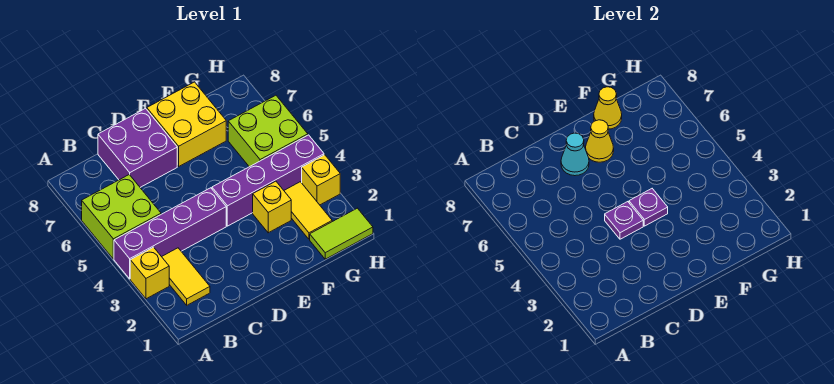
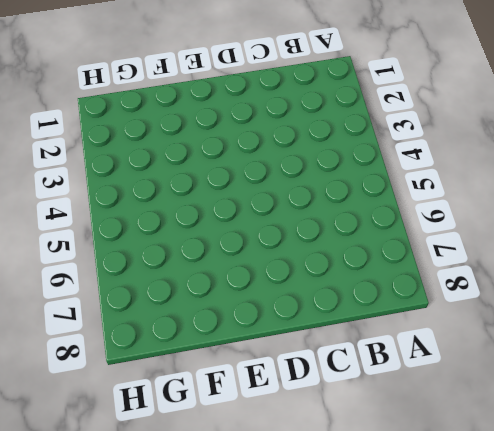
none -> yellow 1x1 brick [130,247,169,299]
none -> purple 1x4 brick [114,188,226,279]
none -> lime 2x2 brick [82,175,161,259]

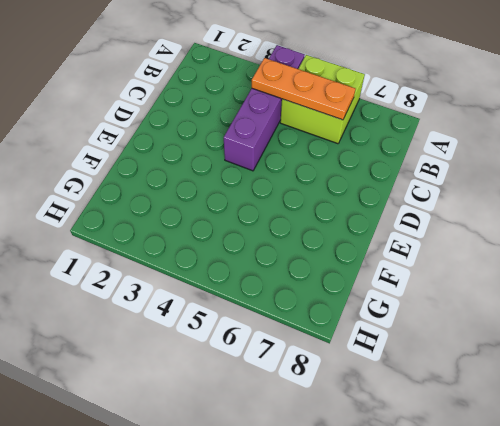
orange 1x3 plate [252,58,355,120] -> none
none -> yellow 1x1 brick [130,247,169,299]
none -> yellow 1x2 tile [162,248,210,305]
none -> purple 2x2 brick [98,108,177,187]

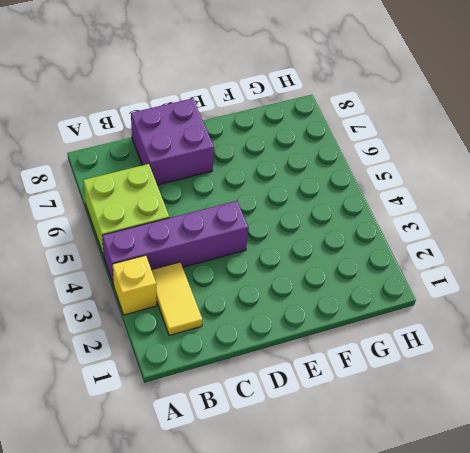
none -> purple 1x4 brick [212,135,324,226]
none -> yellow 2x2 brick [147,82,226,166]
none -> yellow 1x1 brick [253,181,291,233]

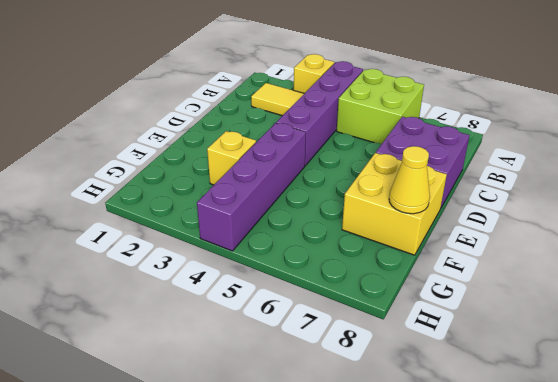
none -> lime 1x2 tile [310,208,373,259]
none -> yellow 1x2 tile [284,182,332,239]
none -> lime 2x2 brick [228,95,308,167]

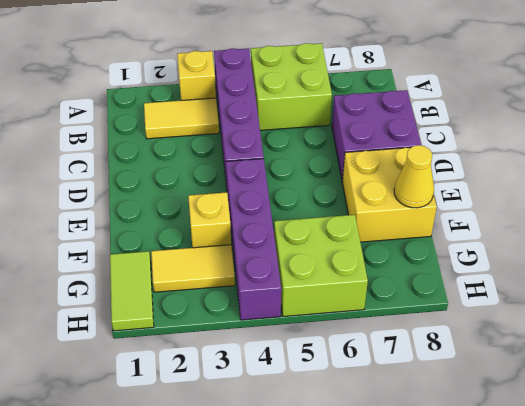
none -> yellow 1x1 brick [302,155,340,205]
none -> purple 1x1 plate [605,202,643,239]
none -> cyan 1x1 cone [561,133,589,176]

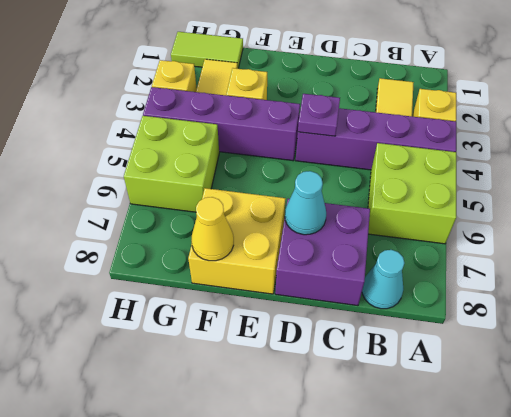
cyan 1x1 cone [362,250,404,309] -> none
none -> purple 1x1 plate [629,189,668,226]
none -> yellow 1x1 cone [586,120,614,162]

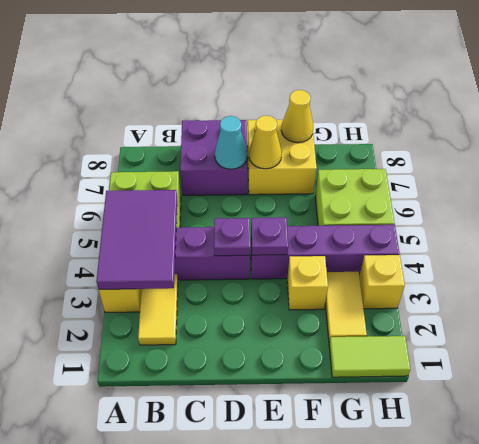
purple 2x3 tile [96,190,177,289] -> none

